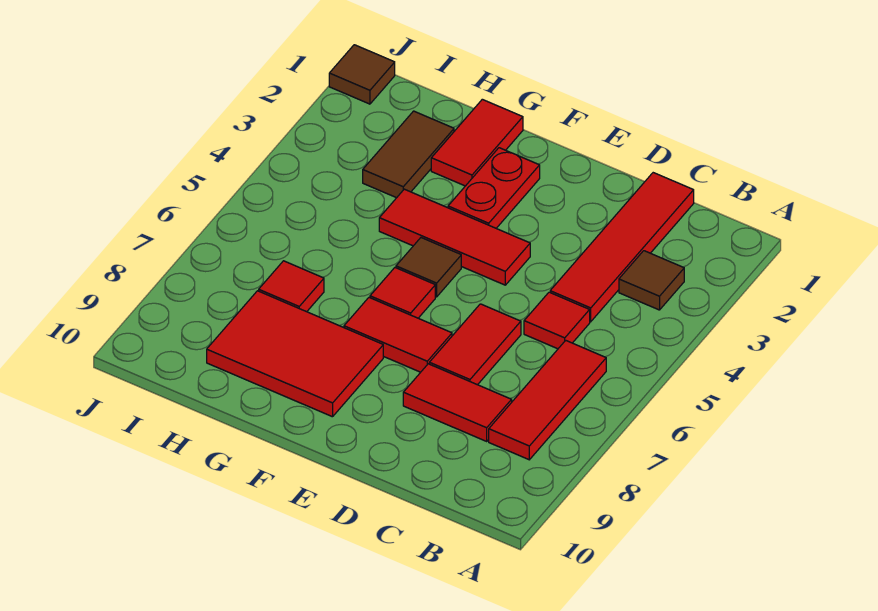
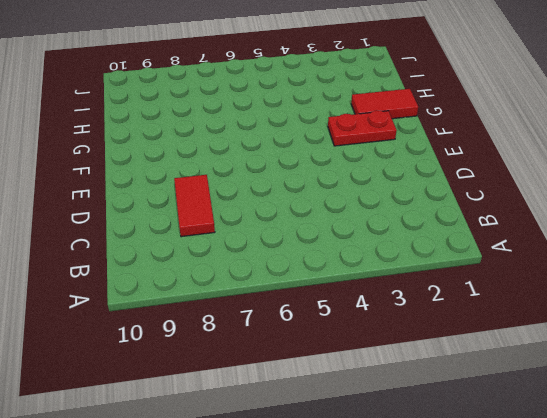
none -> brown 1x1 tile [619,251,684,310]
none -> red 1x3 tile [489,340,606,460]
none -> red 1x4 tile [550,173,694,322]

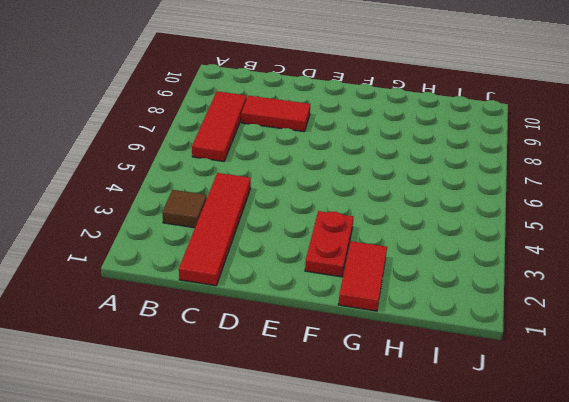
none -> red 1x1 tile [524,292,590,349]
none -> red 1x2 tile [429,304,521,385]
none -> red 1x3 tile [379,189,530,285]

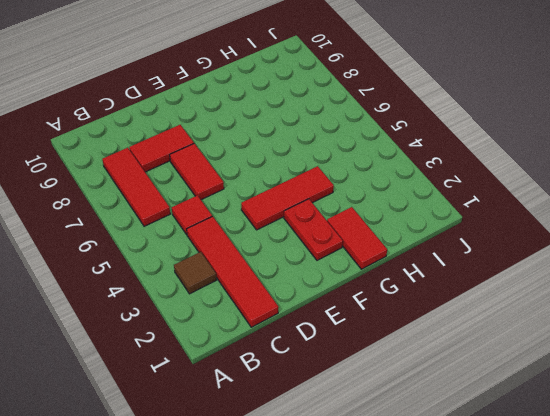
none -> red 1x2 tile [344,298,452,372]
none -> brown 1x1 tile [396,238,461,297]
none -> red 1x1 tile [370,268,435,318]

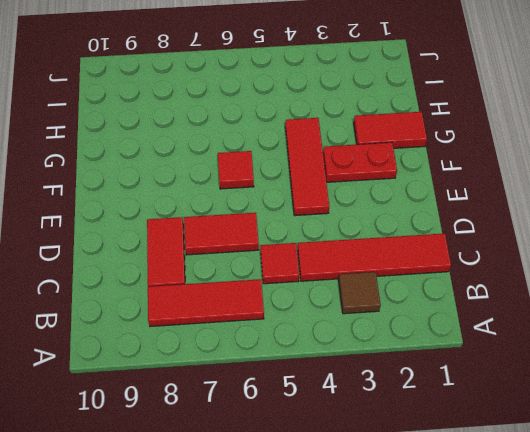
none -> red 1x2 tile [344,298,452,372]
none -> brown 1x1 tile [396,238,461,297]
none -> red 2x3 tile [207,291,383,417]

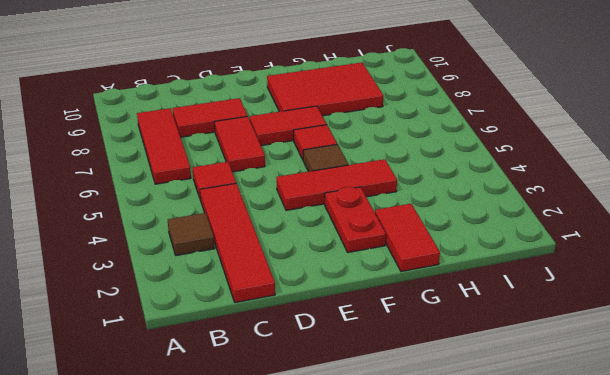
none -> brown 1x2 tile [363,111,454,198]
none -> red 1x1 tile [259,261,324,312]
none -> brown 1x1 tile [329,45,395,104]

